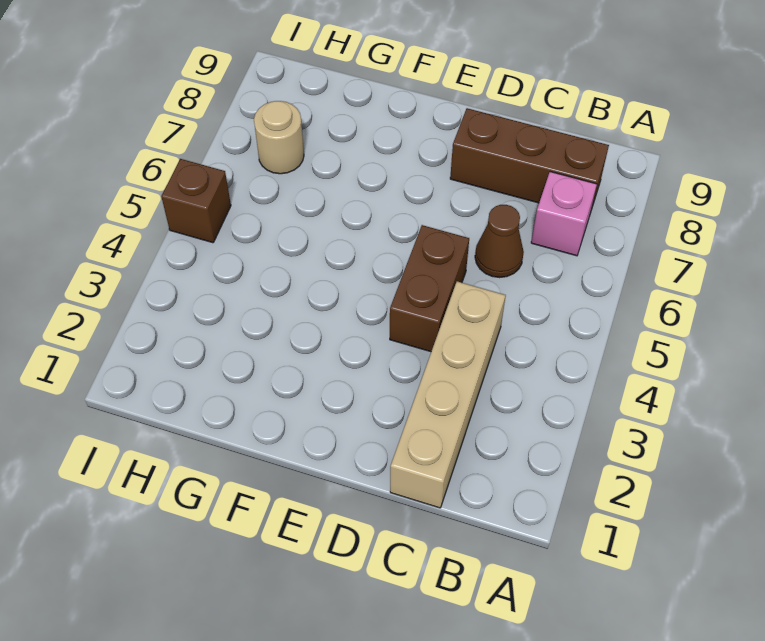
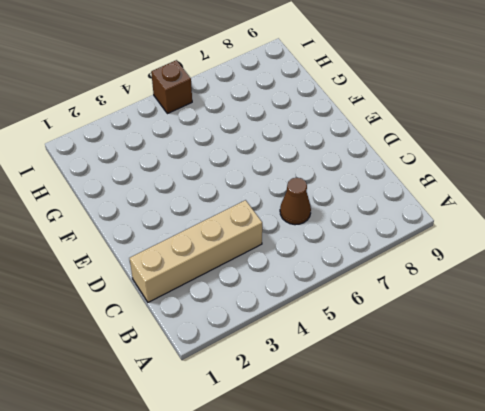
none -> pink 1x1 brick [531,172,597,256]
none -> brown 1x3 brick [450,108,609,213]

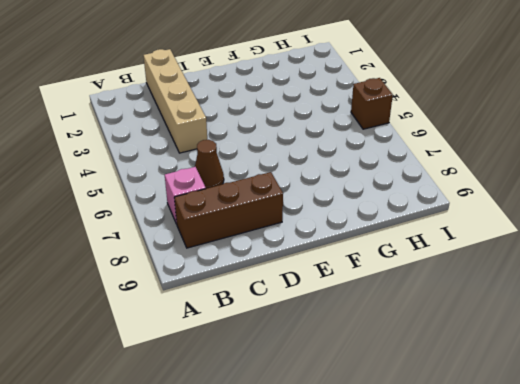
none -> brown 1x2 brick [390,225,469,352]
none -> tan 1x1 round brick [254,101,304,174]

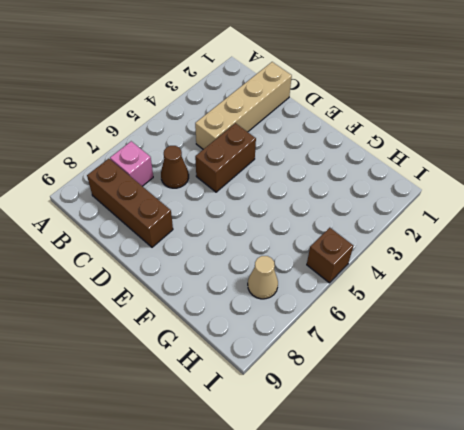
tan 1x1 cone [248,256,278,299] -> tan 1x1 round brick [254,101,304,174]

